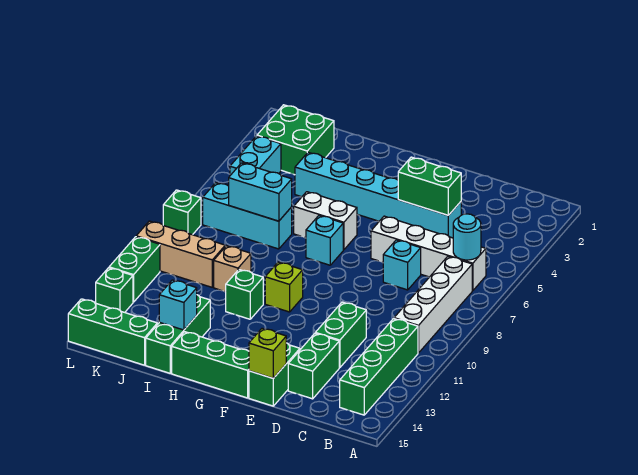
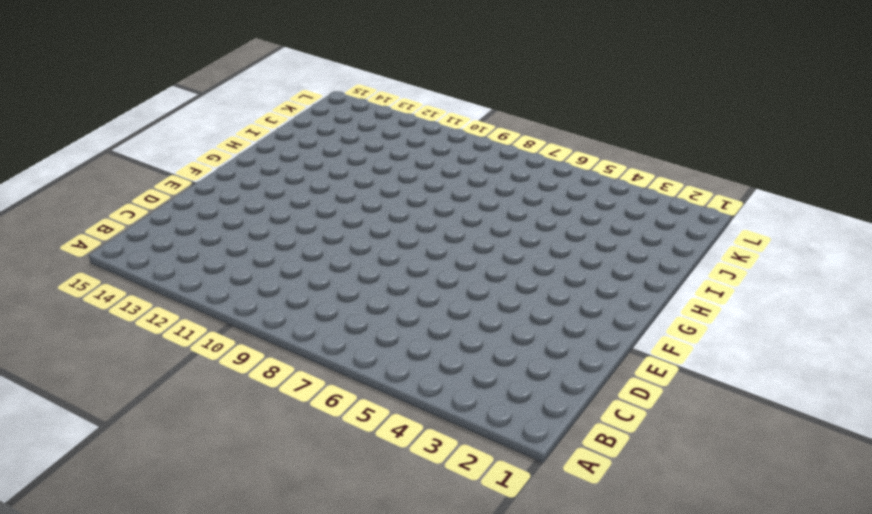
none -> white 1x4 brick [371,216,486,291]
none -> white 1x4 brick [394,256,472,353]
none -> green 1x4 brick [340,319,418,415]

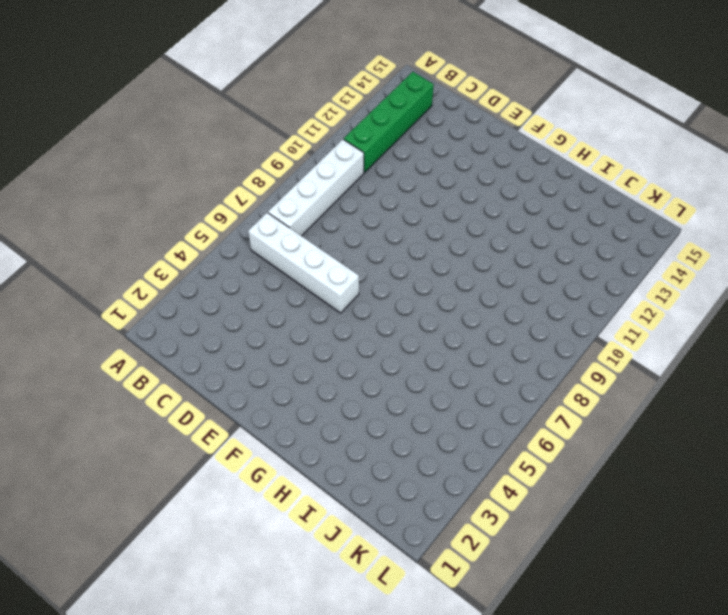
none -> cyan 1x6 brick [295,152,461,238]
none -> cyan 1x1 brick [383,240,421,290]
none -> green 1x2 brick [316,302,366,368]

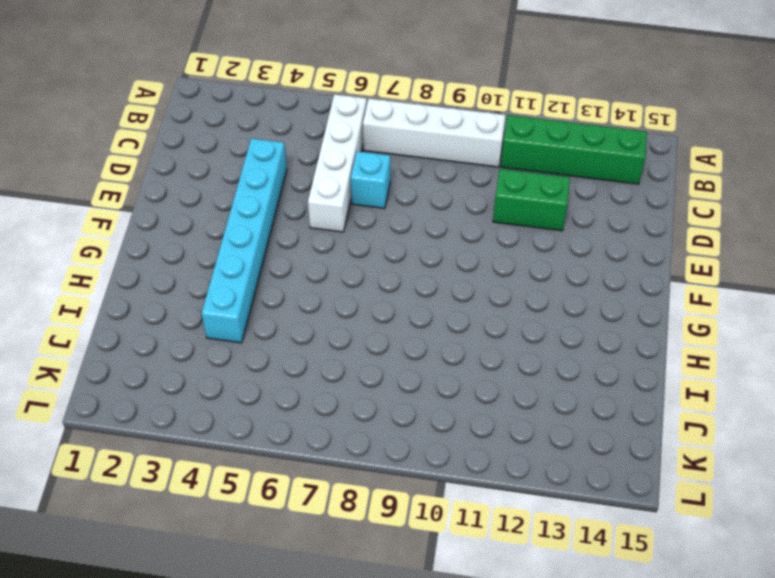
none -> green 1x2 brick [288,333,339,399]
none -> green 1x2 brick [249,343,300,406]
none -> green 1x3 brick [172,332,249,398]

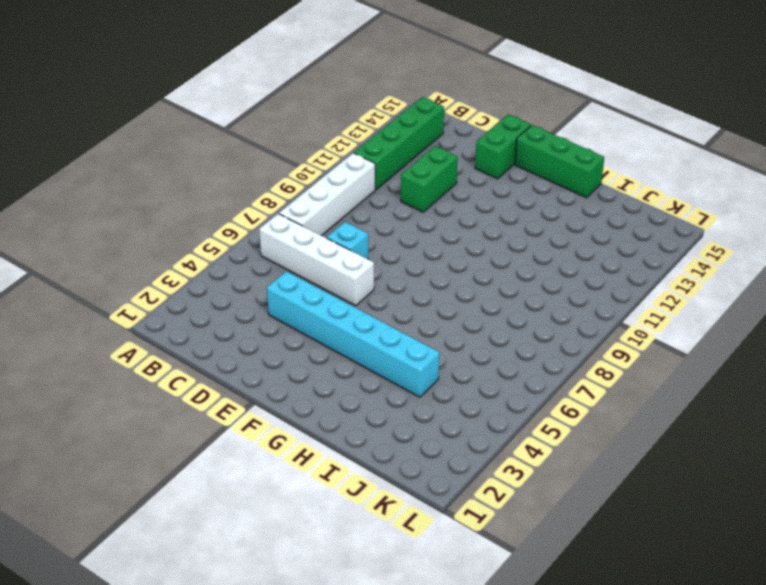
none -> green 1x2 brick [288,333,339,399]
none -> white 1x2 brick [294,192,357,250]
none -> cyan 1x1 brick [306,215,343,265]

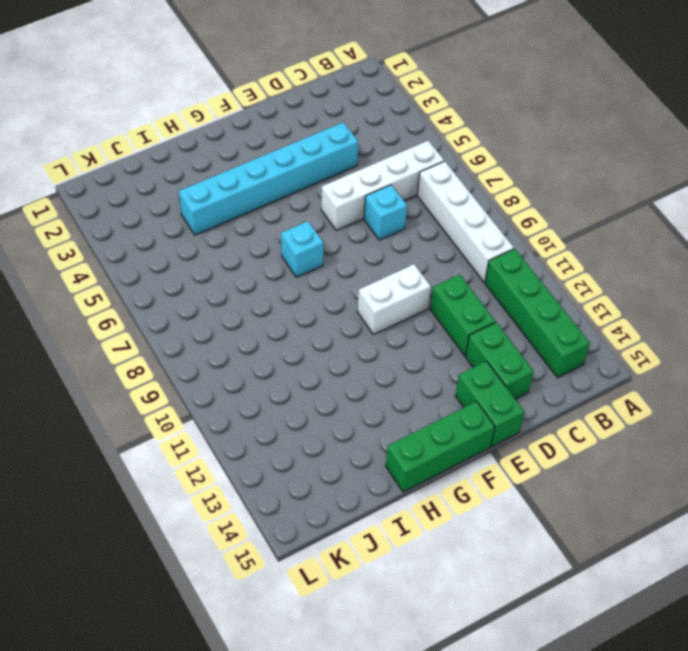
white 1x2 brick [358,264,431,335] -> white 1x2 brick moved to [294,192,357,250]
none -> lime 1x1 brick [265,262,303,312]
none -> green 1x1 brick [226,270,263,319]
none -> cyan 1x3 brick [203,183,292,249]

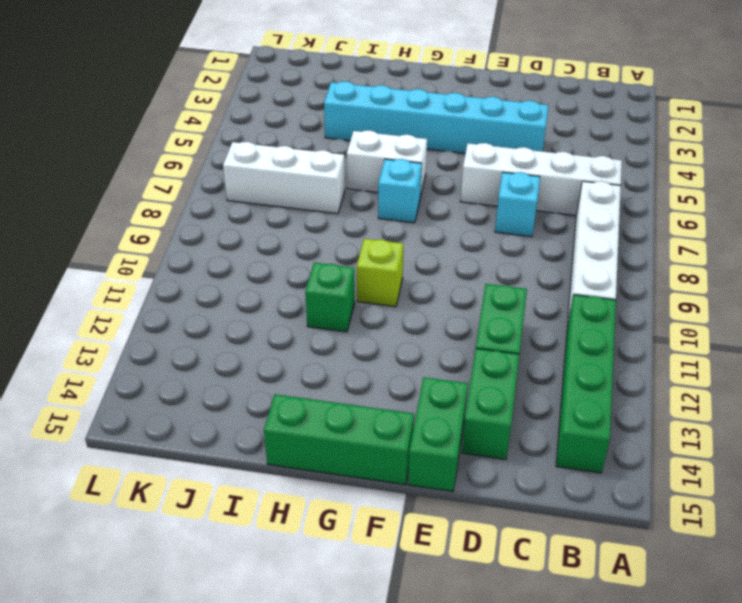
white 1x3 brick [223,142,345,214] -> cyan 1x3 brick [203,183,292,249]
none -> tan 1x1 brick [214,246,251,292]
none -> green 1x3 brick [146,295,210,373]
none -> green 2x2 brick [257,105,334,175]

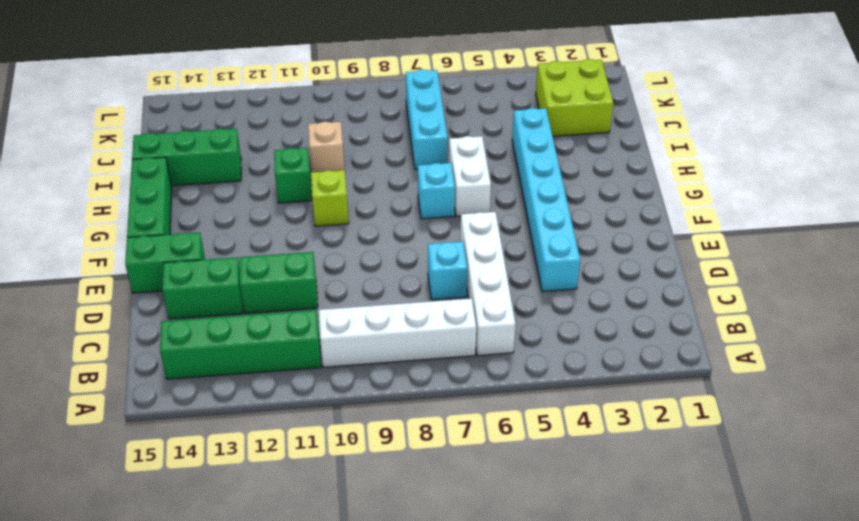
lime 2x2 brick [536,59,613,136] -> green 2x2 brick [257,105,334,175]
none -> tan 1x3 brick [136,221,225,287]
none -> green 1x3 brick [68,299,157,365]
none -> cyan 1x2 brick [230,136,281,175]

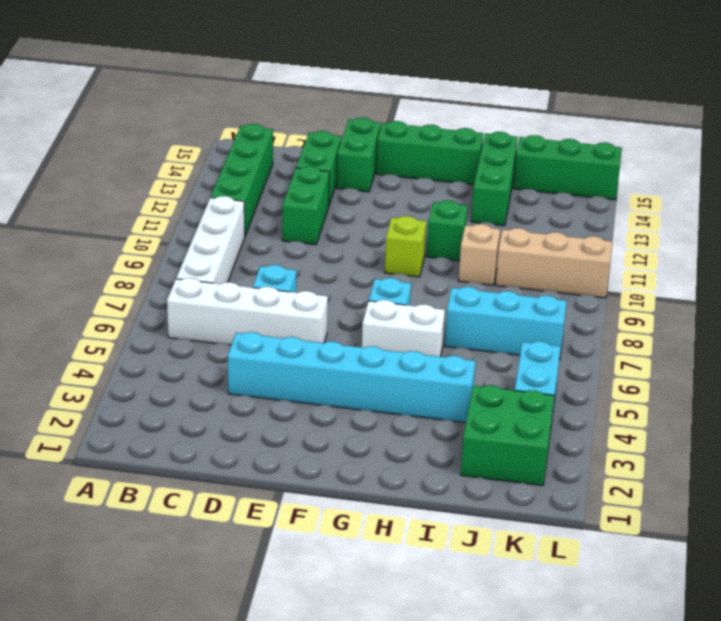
none -> green 1x1 brick [163,190,201,235]
none -> green 1x2 brick [109,237,160,302]
none -> green 1x1 brick [96,268,133,312]

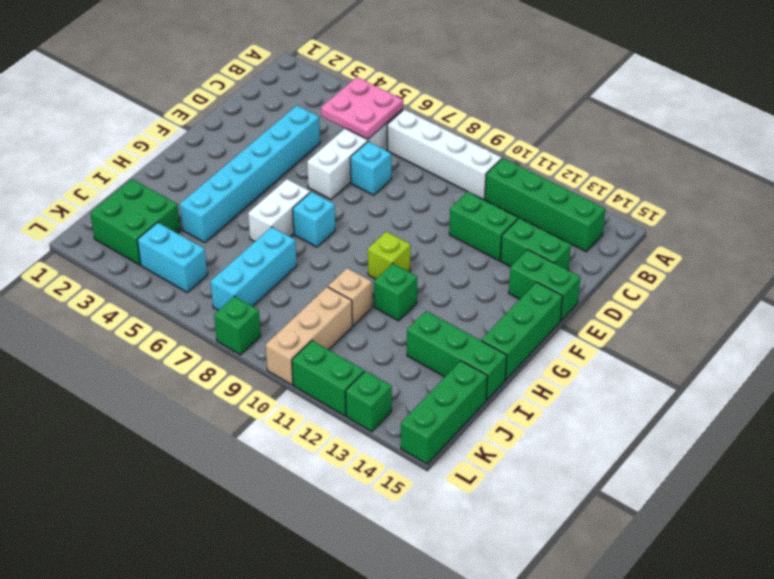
pink 2x2 plate [321,77,403,139] -> cyan 1x1 round brick [453,214,481,260]
none -> green 1x2 brick [398,157,461,215]
none -> lime 1x1 brick [249,328,286,378]
none -> cyan 1x2 brick [229,163,292,221]

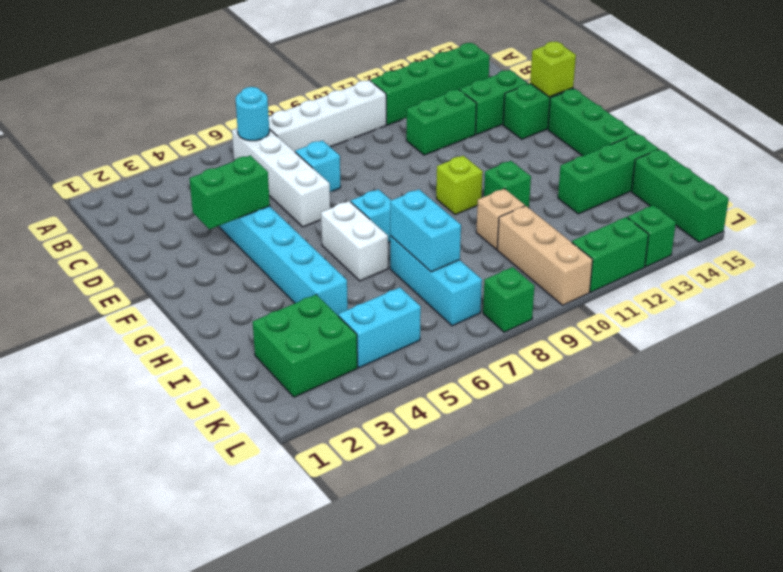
green 1x2 brick [189,155,270,229] -> green 1x2 brick turned to [398,157,461,215]
none -> cyan 1x1 brick [159,280,197,330]

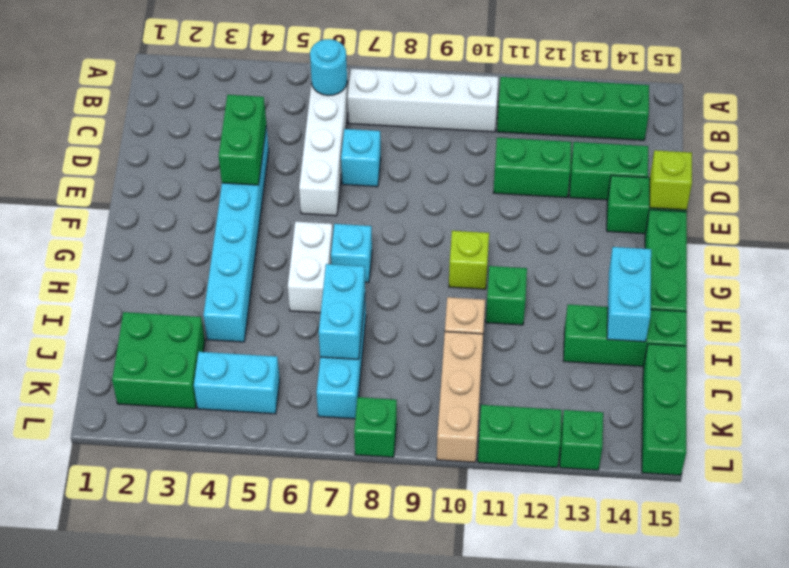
cyan 1x2 brick [607,247,651,342] -> cyan 1x1 brick [159,280,197,330]

